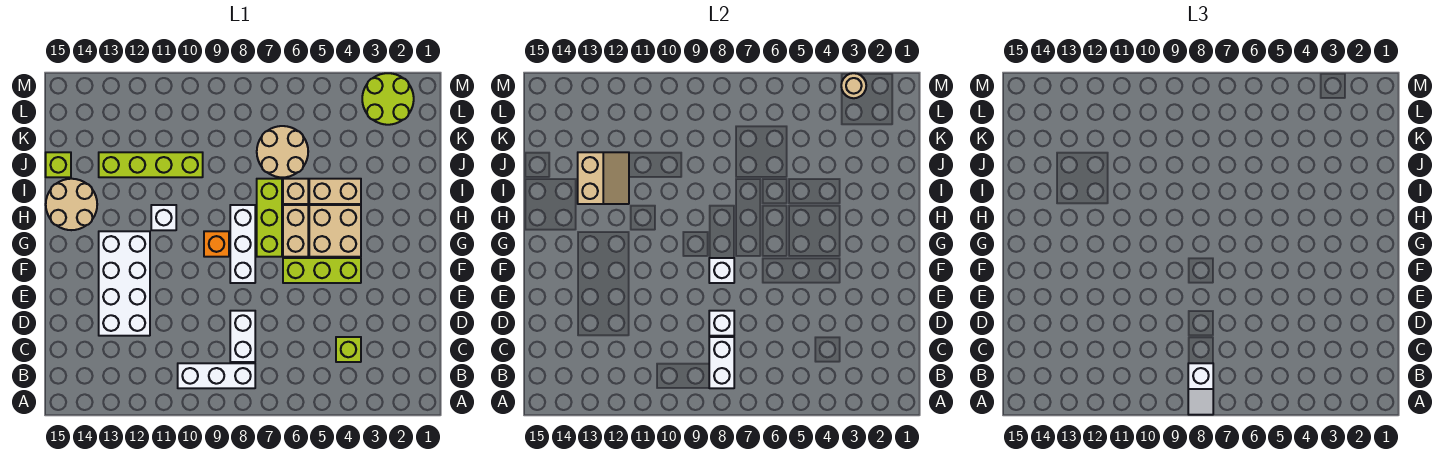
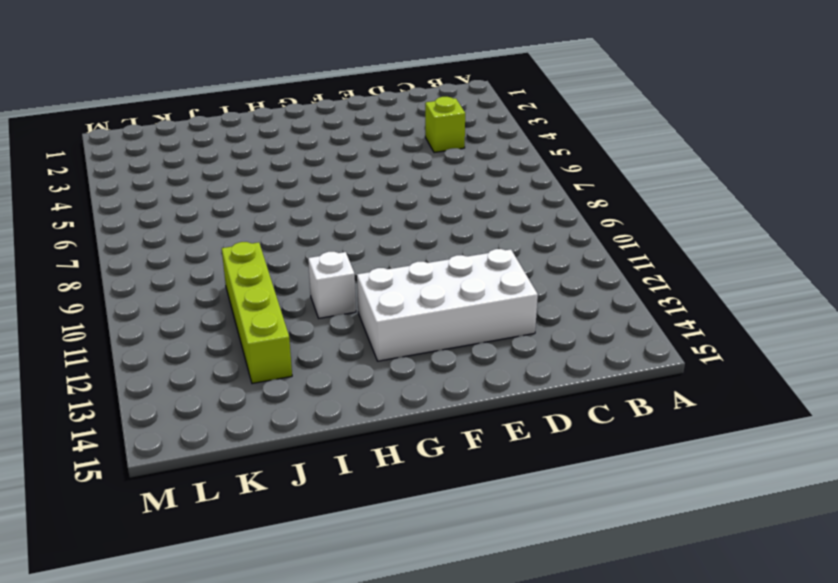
none -> white 1x3 brick [178,363,255,388]
none -> white 1x2 brick [230,311,255,362]
none -> lime 1x3 brick [283,258,361,283]

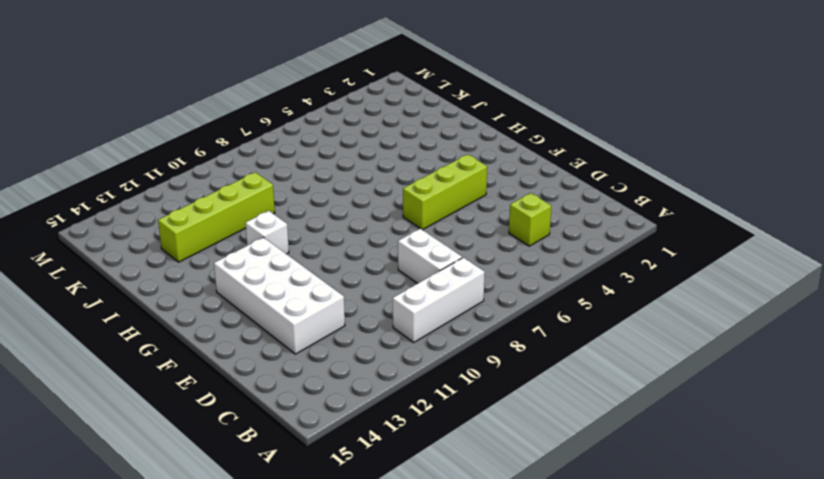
none -> white 1x3 brick [230,205,255,283]
none -> tan 2x2 brick [309,205,361,257]
none -> tan 1x2 brick [283,205,308,257]

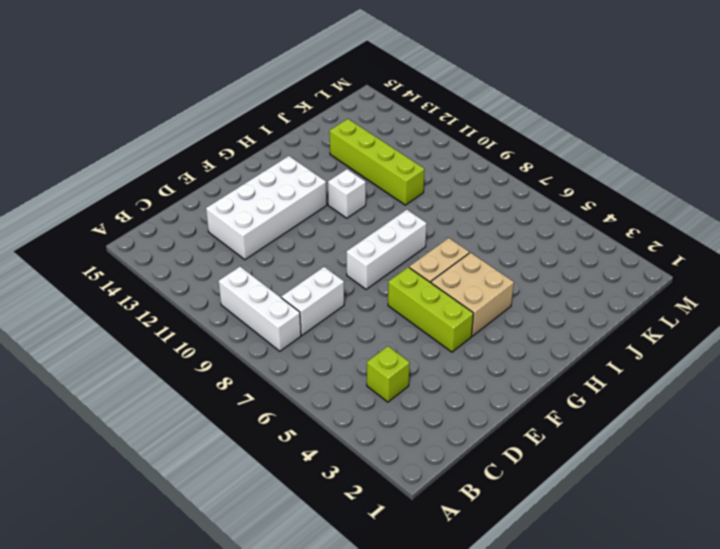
none -> lime 1x3 brick [257,179,282,257]
none -> orange 1x1 brick [204,231,229,257]
none -> tan 2x2 round brick [46,179,97,230]

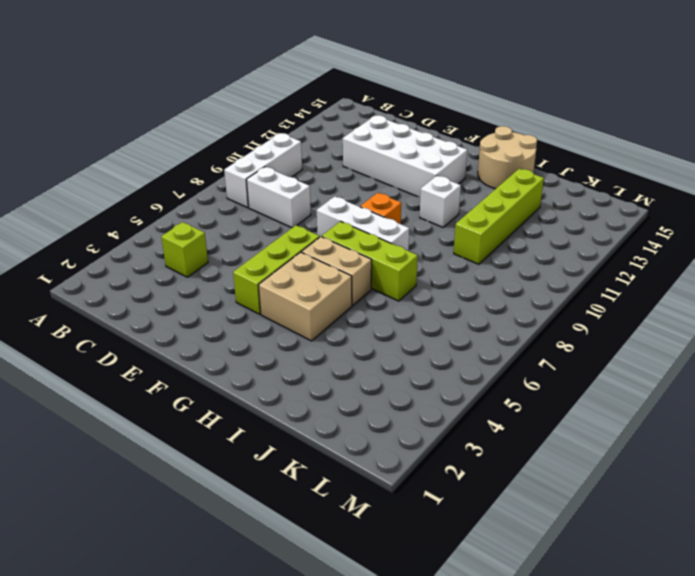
none -> tan 1x2 brick [309,179,361,204]
none -> tan 1x1 brick [283,179,308,204]
none -> tan 2x2 round brick [257,126,308,177]

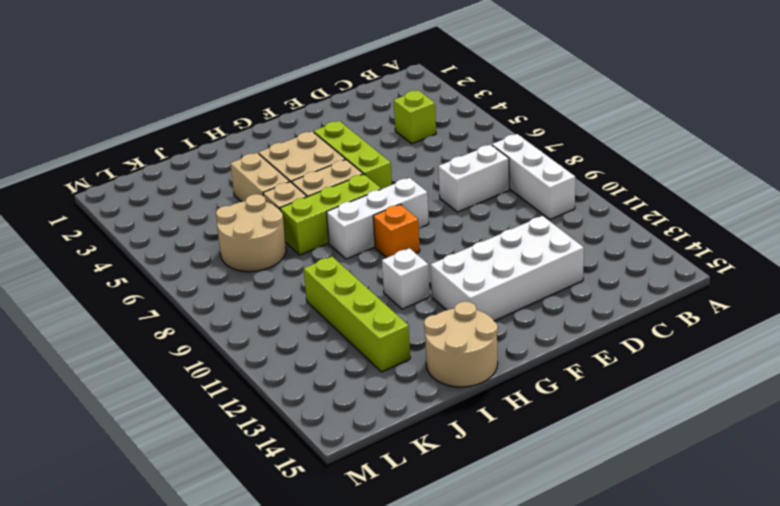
none -> lime 1x1 brick [46,152,71,177]
none -> lime 2x2 round brick [362,73,414,125]
none -> white 1x2 brick [709,337,734,388]

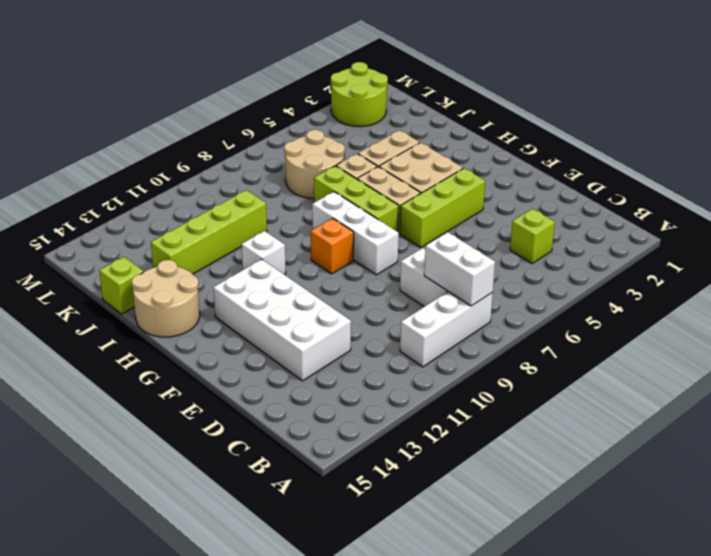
none -> white 1x1 brick [709,311,734,336]
none -> white 1x1 brick [709,258,734,283]
none -> tan 2x2 slope [578,152,629,204]

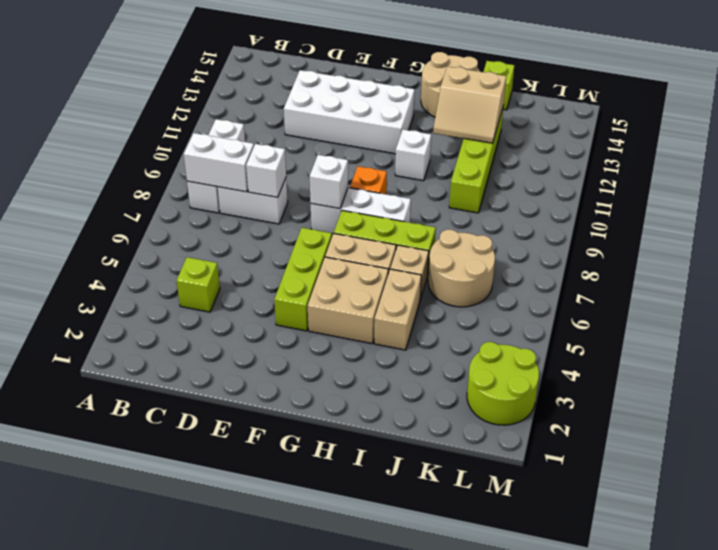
none -> tan 1x1 round brick [841,73,866,98]
none -> white 1x2 slope [1188,363,1213,415]

